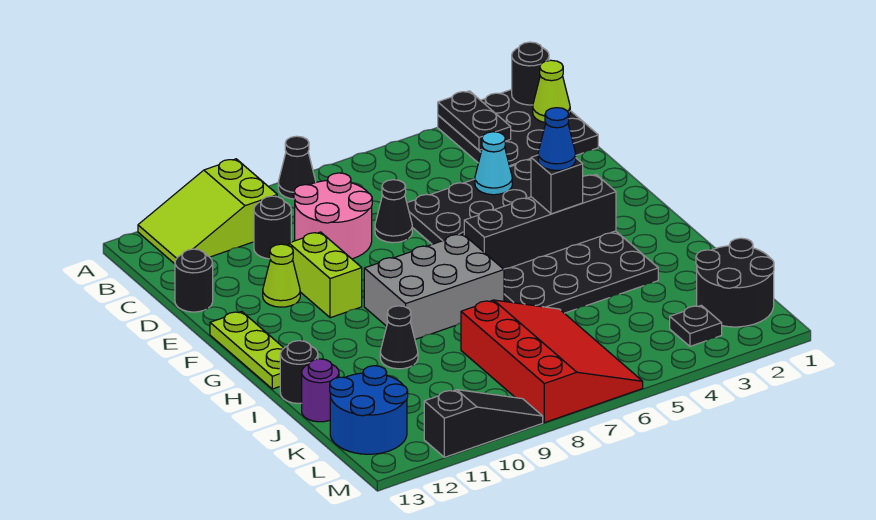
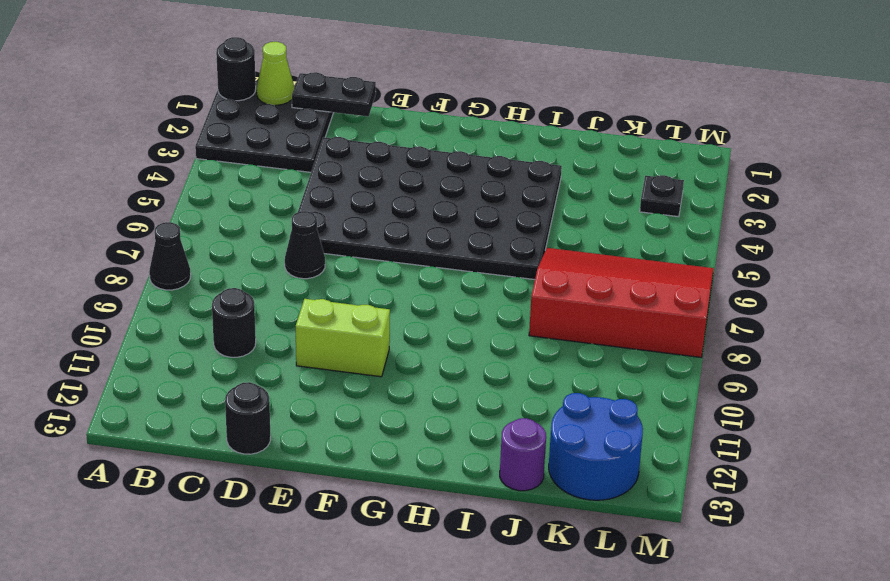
black 1x2 plate [292,72,376,116] -> black 1x2 plate moved to [438,91,511,150]
none -> lime 2x3 slope [138,159,277,264]
none -> pink 2x2 round brick [294,173,372,259]
none -> lime 1x1 cone [263,244,300,307]

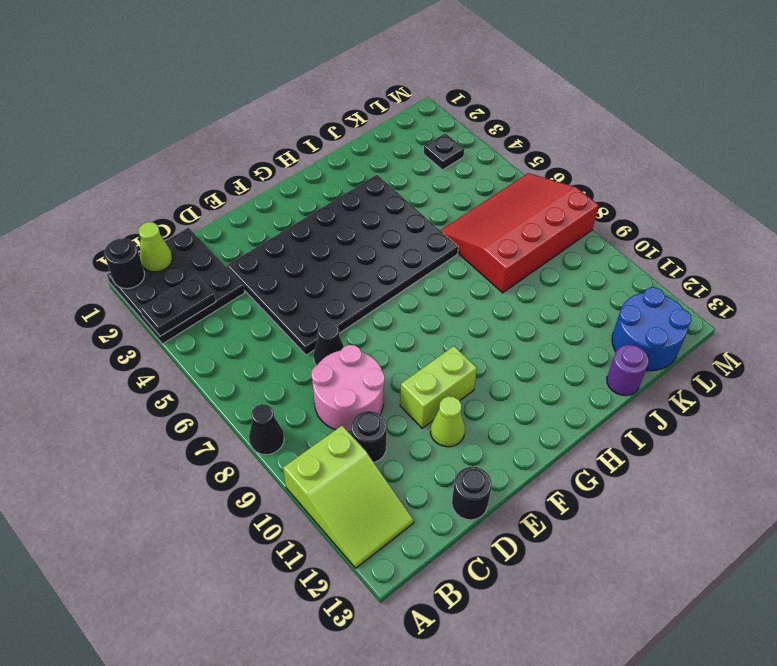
none -> lime 1x3 plate [210,311,284,389]
none -> grey 2x3 brick [364,234,504,339]
none -> black 1x1 cone [380,306,418,369]

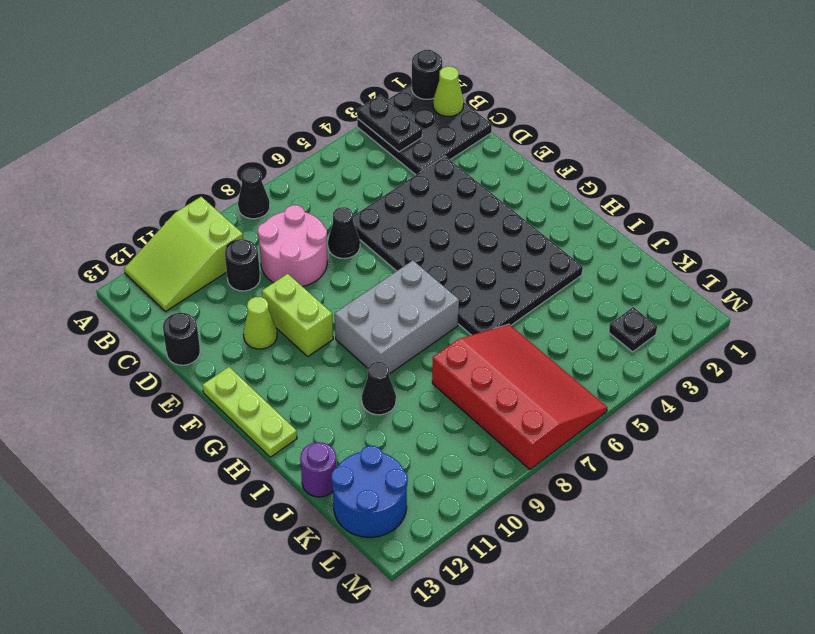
none -> black 1x1 round brick [280,341,318,404]
none -> black 2x2 round brick [696,238,774,327]
none -> black 1x3 slope [424,390,543,457]

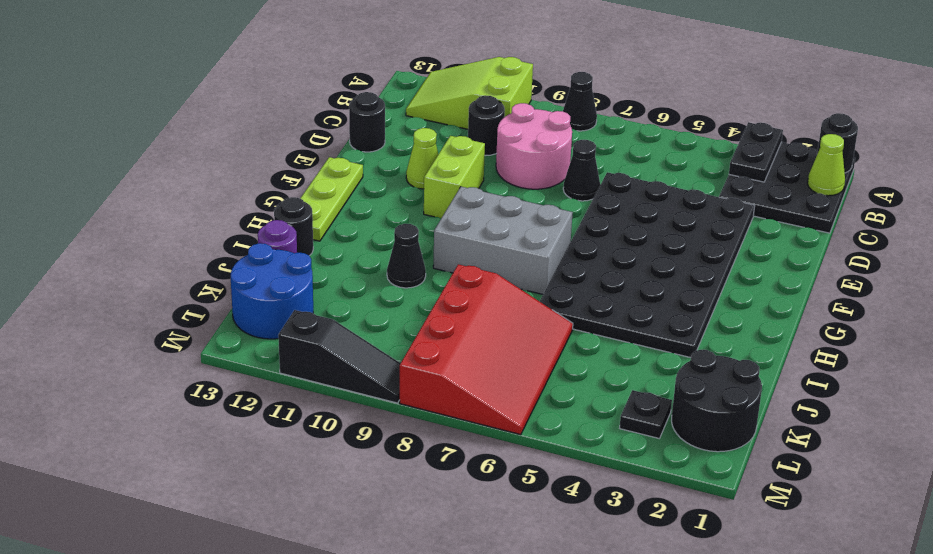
none -> cyan 1x1 cone [475,132,512,195]
none -> black 1x4 brick [464,175,616,269]
none -> black 1x1 brick [531,155,583,214]

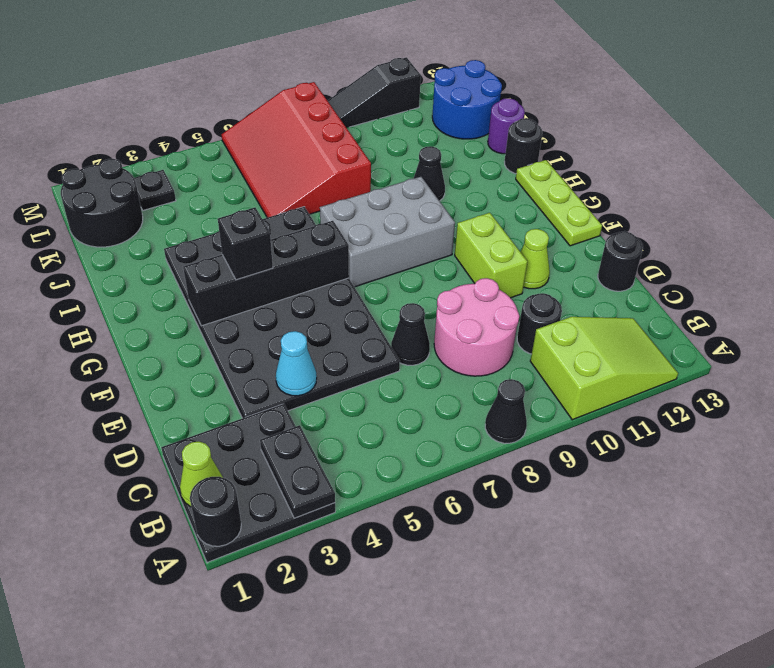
none -> blue 1x1 cone [538,108,576,170]

